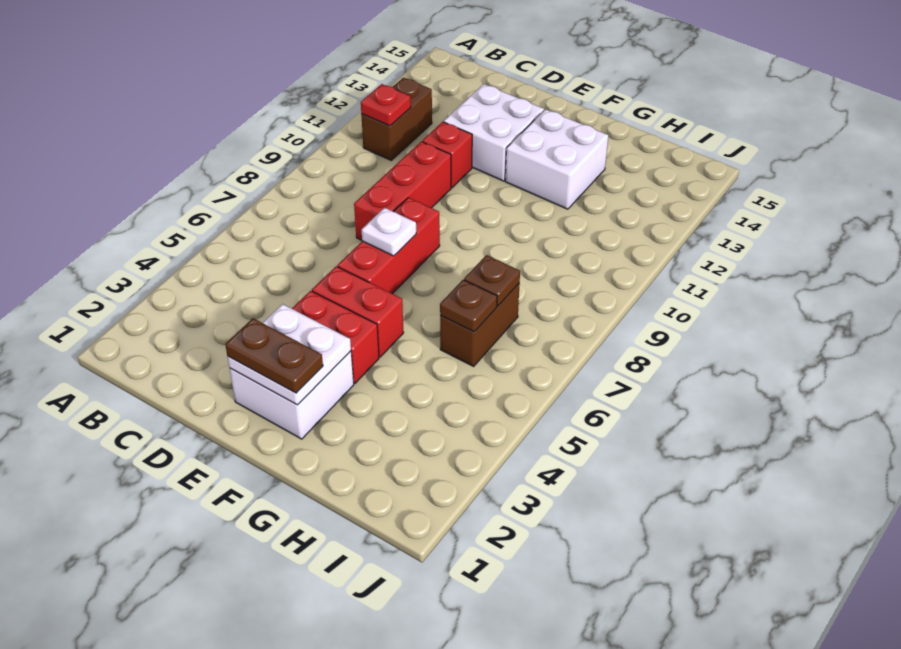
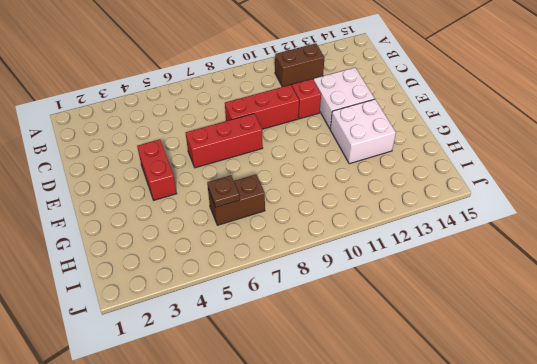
none -> white 2x2 brick [229,351,354,439]
none -> red 1x2 brick [312,266,404,357]
none -> red 1x1 plate [361,84,411,126]

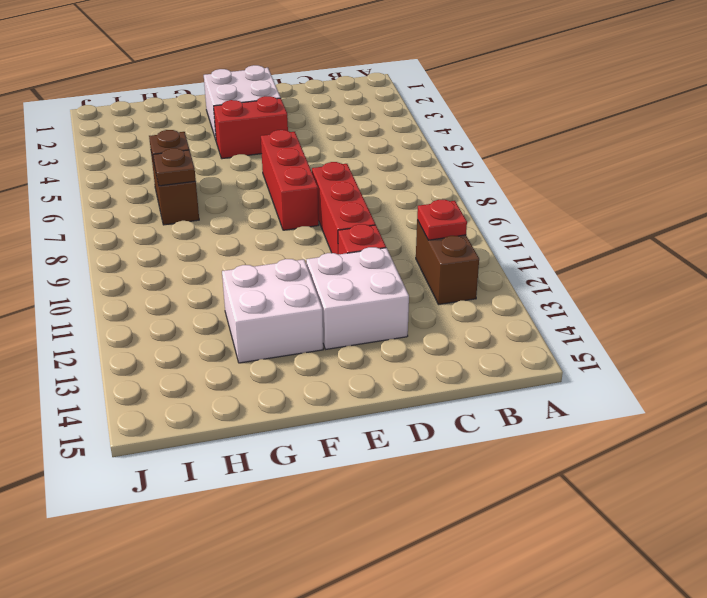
none -> red 1x2 brick [312,266,404,357]
none -> white 2x2 plate [227,304,351,405]
none -> white 1x1 plate [362,208,416,256]

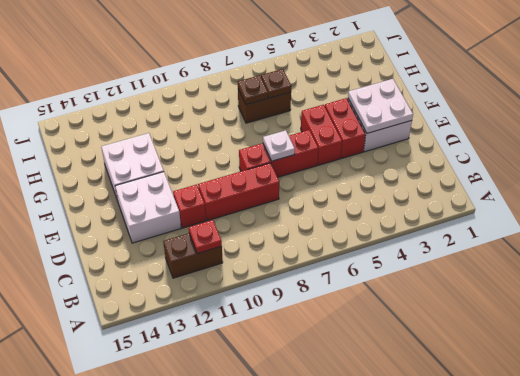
none -> brown 1x2 plate [225,318,323,393]

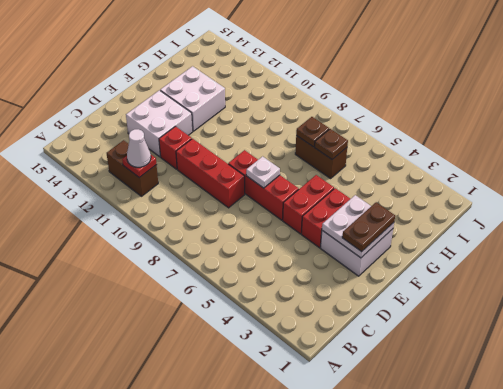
white 1x1 cone [127,129,151,167] -> none

